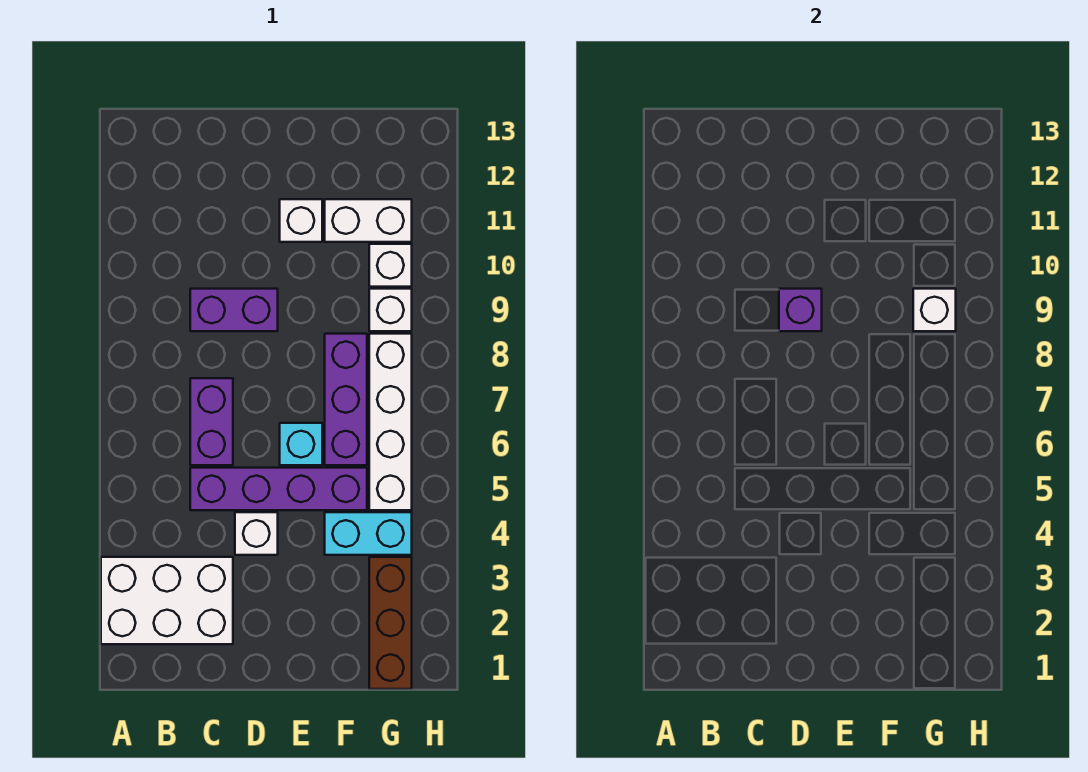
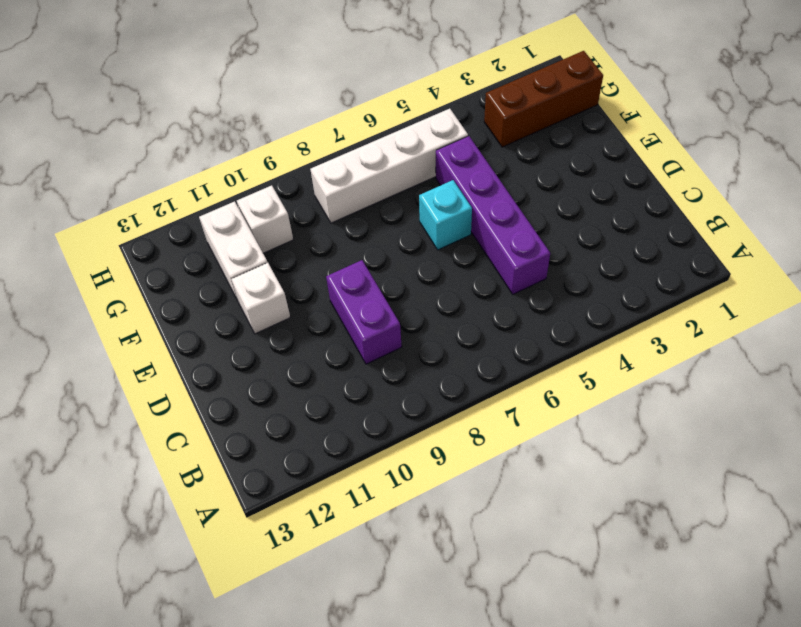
none -> white 2x3 brick [101,557,233,644]
none -> purple 1x2 brick [190,378,233,465]
none -> white 1x1 brick [235,512,278,555]

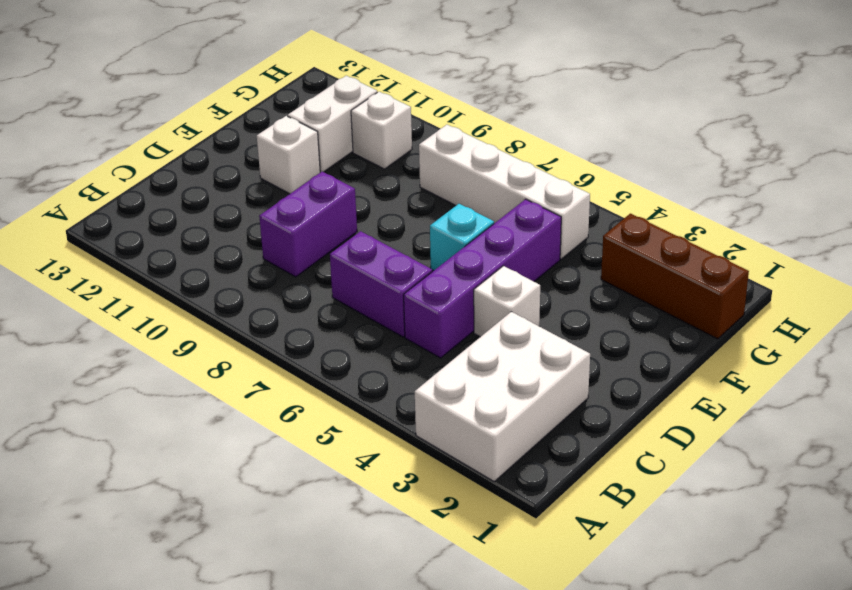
none -> cyan 1x2 brick [325,512,412,555]
none -> purple 1x3 brick [325,334,367,465]
none -> white 1x1 brick [369,289,412,331]

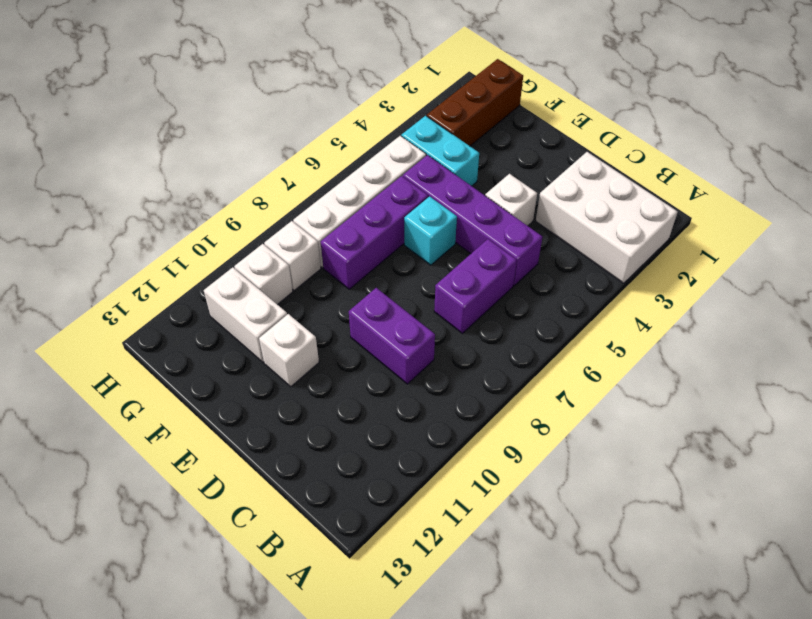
none -> purple 1x1 brick [779,289,822,331]
none -> white 1x1 brick [913,289,956,331]

